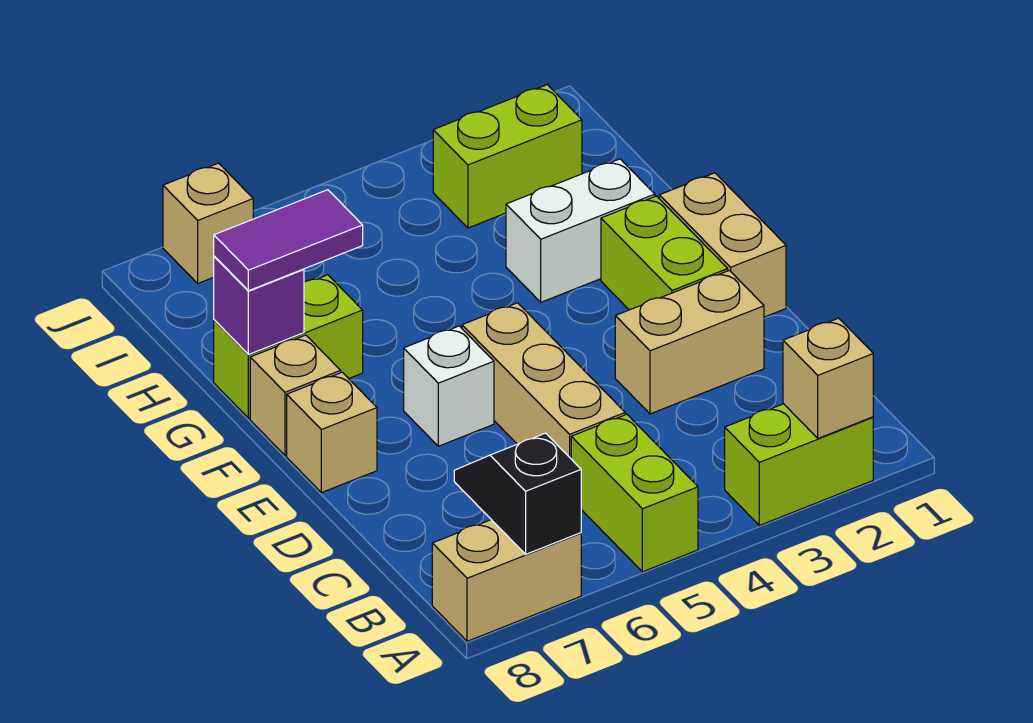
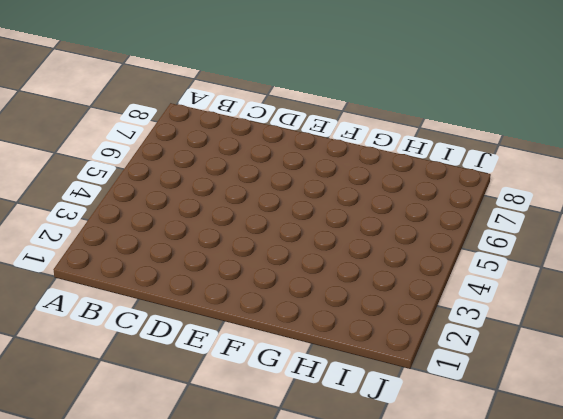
none -> lime 1x2 brick [725,404,873,525]
none -> lime 1x2 brick [571,414,698,572]
none -> tan 1x2 brick [432,520,581,641]

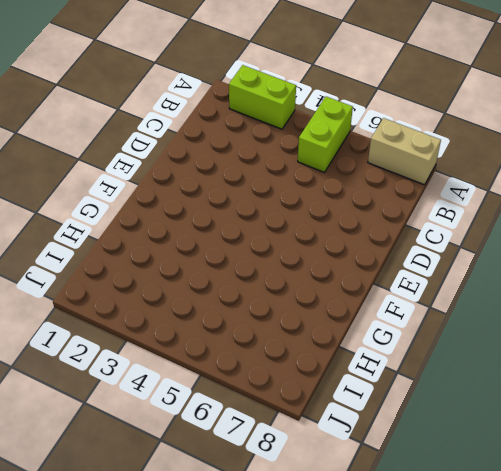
none -> tan 1x3 brick [462,303,625,458]
none -> tan 1x2 brick [615,270,764,414]
none -> tan 1x2 brick [659,173,786,317]

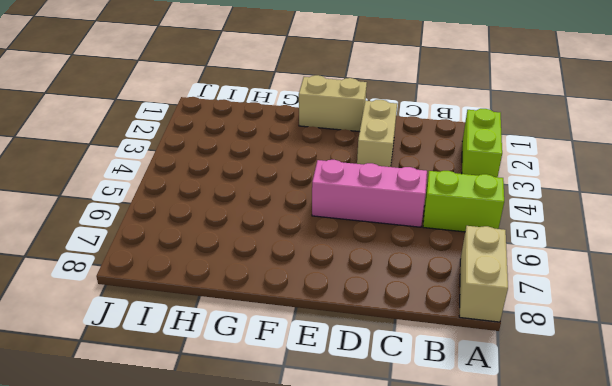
pink 1x3 brick [312,160,427,227] -> tan 1x3 brick [462,303,625,458]
none -> lime 1x2 brick [601,196,728,310]
none -> white 1x1 brick [404,326,494,446]
none -> tan 1x1 brick [287,372,377,493]

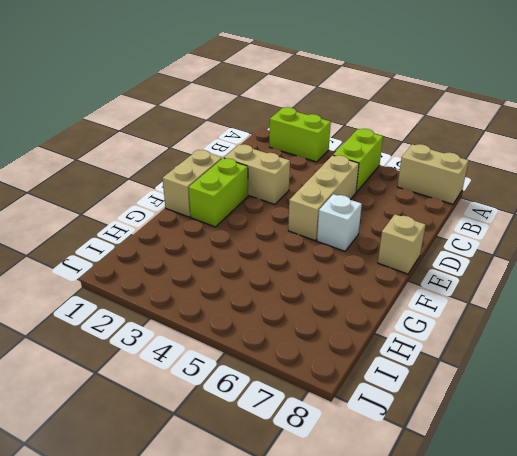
none -> tan 1x1 brick [250,335,341,455]
none -> white 1x2 brick [506,159,655,302]
none -> lime 1x2 brick [214,275,363,418]

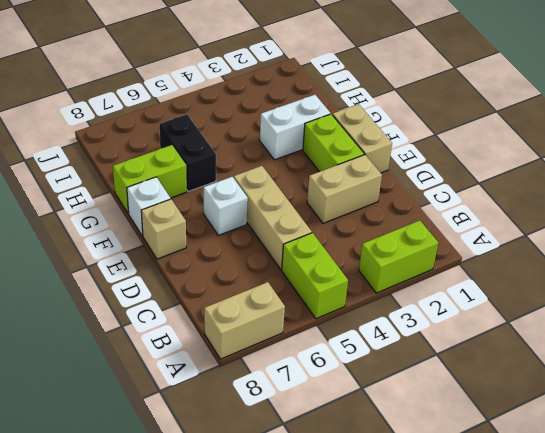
white 1x1 brick [127,177,171,236] -> tan 1x1 brick [250,335,341,455]
black 1x2 brick [159,114,216,192] -> none
none -> lime 1x2 brick [433,85,582,228]
none -> tan 1x1 brick [163,163,253,283]
none -> tan 1x1 brick [783,318,873,438]

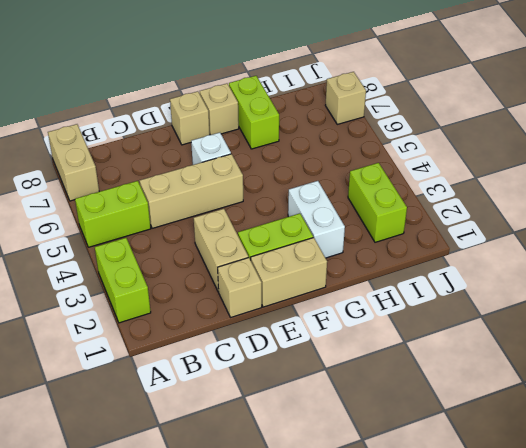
tan 1x1 brick [218,258,262,317] -> tan 1x1 brick moved to [783,318,873,438]
none -> black 1x2 slope [454,433,581,554]
none -> purple 1x1 brick [214,256,304,355]
none -> purple 1x2 tile [214,190,363,291]

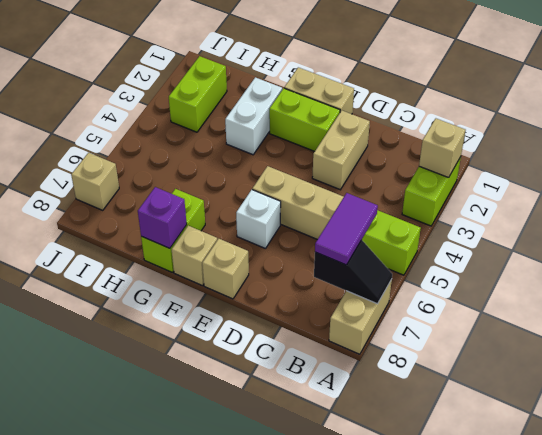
black 1x2 slope [314,240,392,304] -> black 1x2 slope turned to [454,433,581,554]
purple 1x2 tile [315,193,378,265] -> purple 1x2 tile moved to [214,190,363,291]

